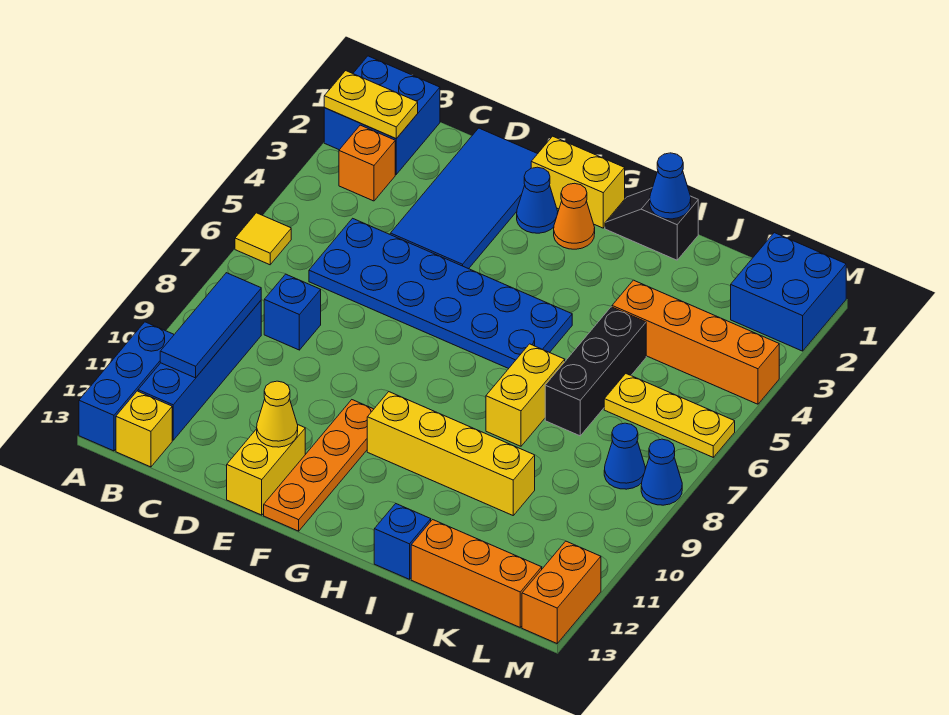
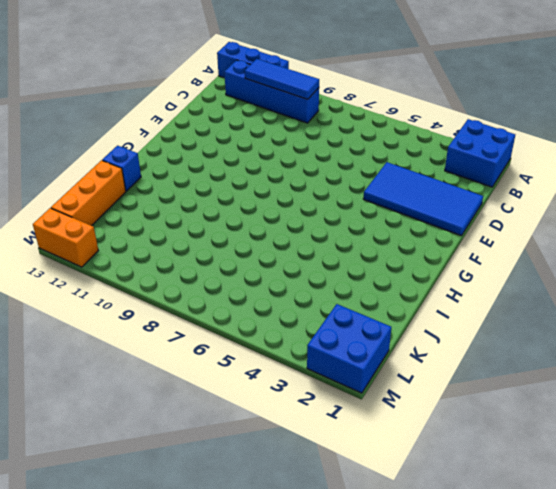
none -> yellow 1x1 tile [235,213,291,265]
none -> orange 1x1 brick [339,125,395,201]
none -> yellow 1x1 brick [116,391,172,467]
none -> blue 2x6 plate [309,218,572,369]

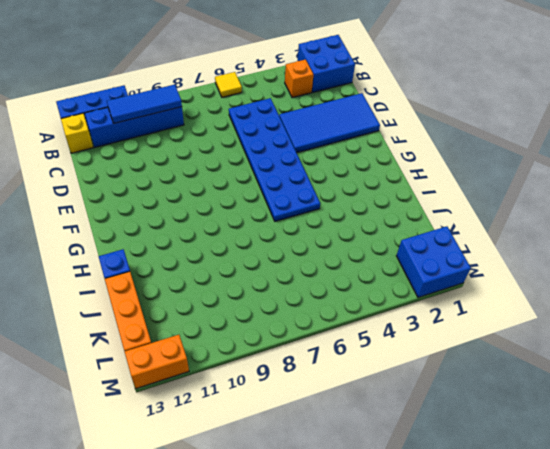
none -> blue 1x1 brick [264,274,321,350]
none -> yellow 1x2 brick [227,425,305,515]
none -> yellow 1x2 brick [531,136,625,228]
none -> blue 1x1 cone [517,167,558,233]

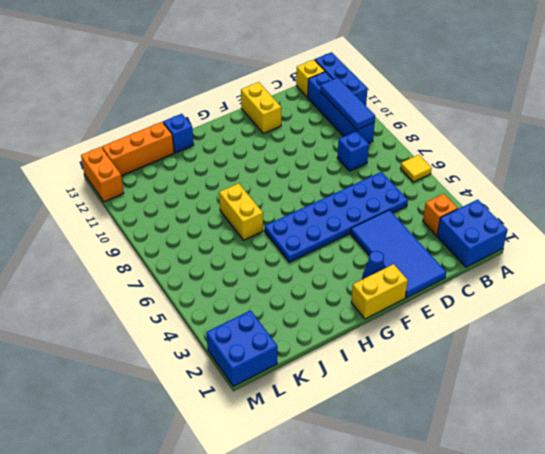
none -> orange 1x4 plate [264,400,374,531]
none -> orange 1x1 cone [554,183,595,249]
none -> yellow 1x4 brick [367,392,535,515]
none -> black 1x2 slope [605,188,698,260]

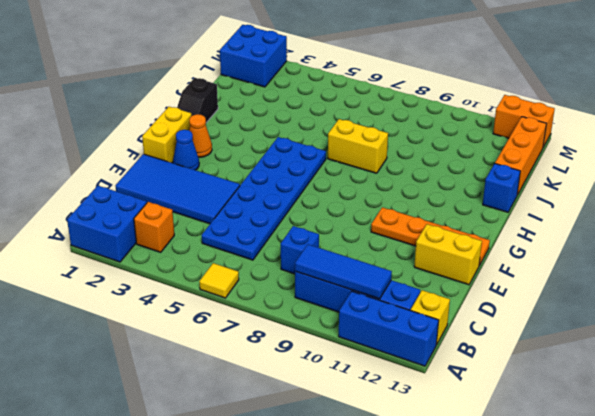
none -> yellow 1x4 brick [367,392,535,515]
none -> orange 1x4 brick [612,280,779,404]
none -> black 1x3 brick [545,307,646,436]
none -> yellow 1x3 plate [604,374,735,457]

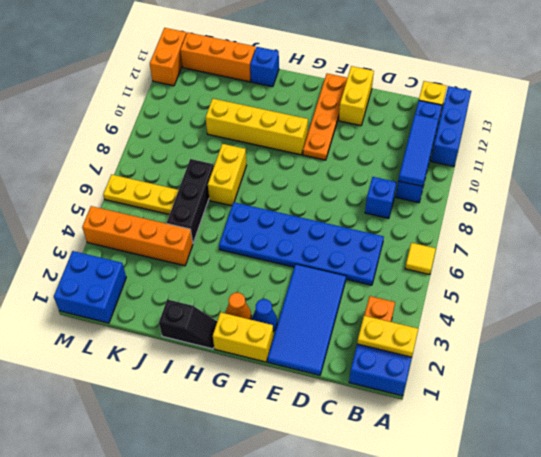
none -> blue 1x1 cone [604,423,645,489]
none -> blue 1x1 cone [641,439,682,505]
none -> yellow 1x1 cone [257,381,298,447]
none -> blue 1x1 cone [650,153,691,219]

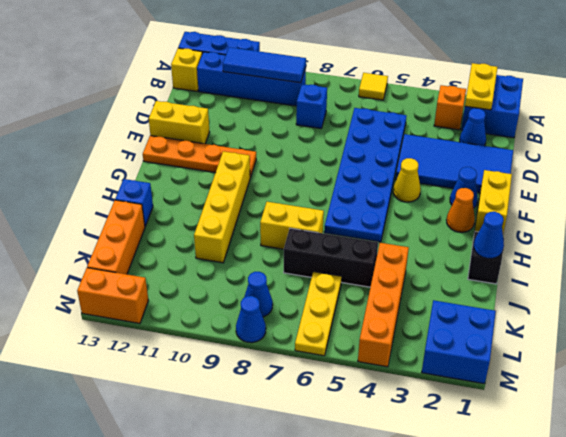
blue 1x1 cone [460,108,486,146] -> none
yellow 1x1 cone [393,158,421,202] -> yellow 1x1 cone moved to [257,381,298,447]

